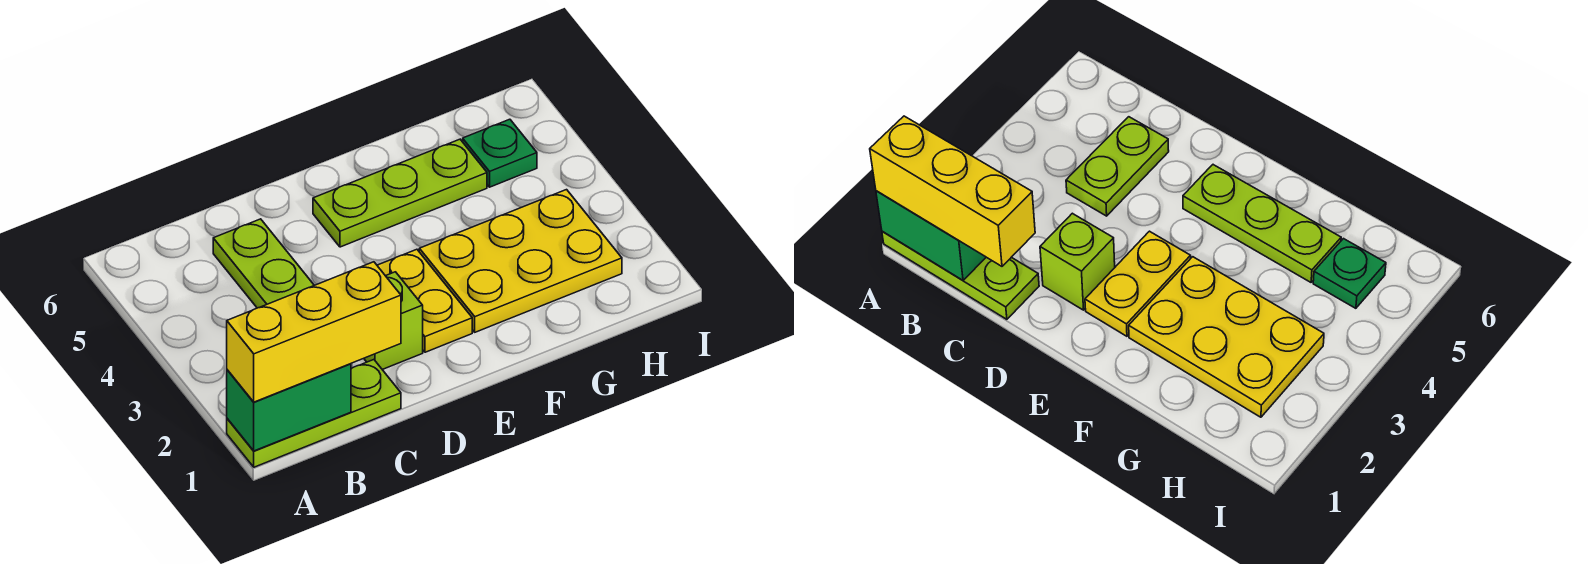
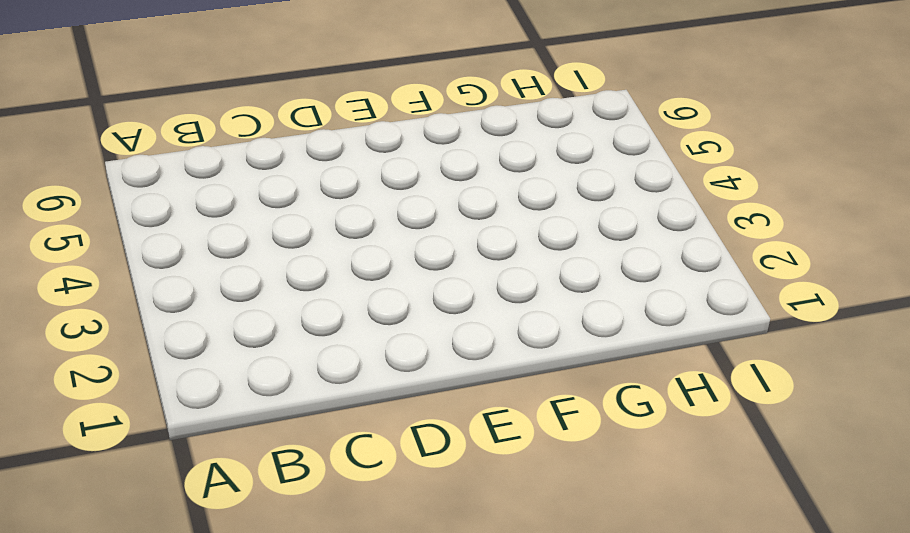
none -> lime 1x3 plate [227,360,401,467]
none -> lime 1x2 plate [213,219,314,308]

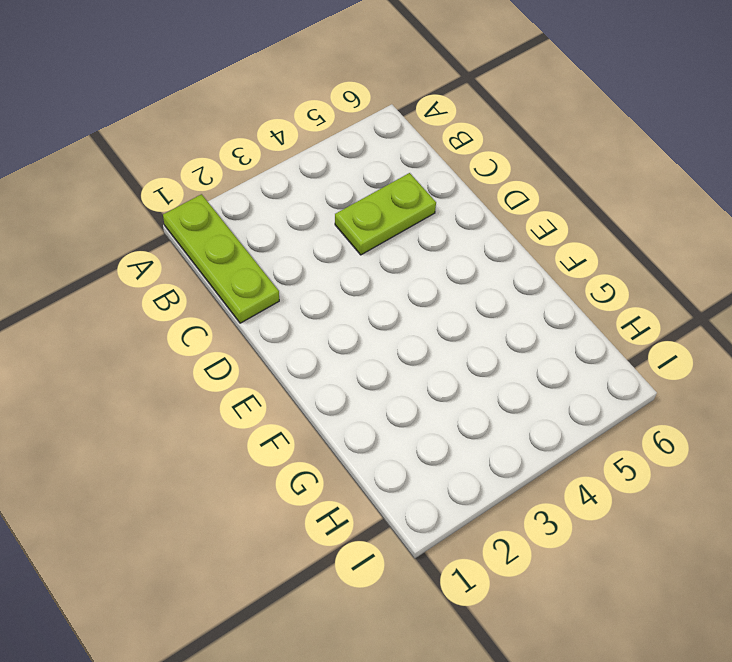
none -> lime 1x1 brick [364,272,423,370]
none -> yellow 1x2 plate [377,249,472,352]

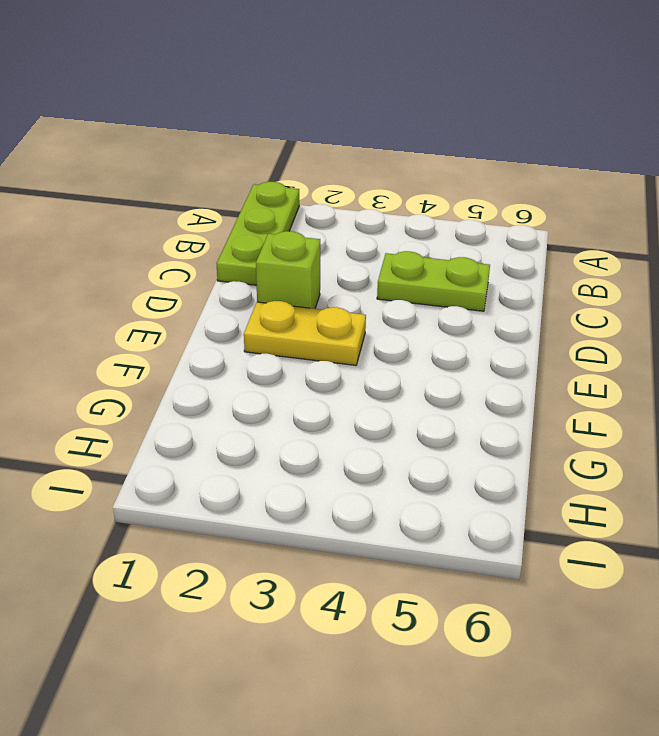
none -> lime 1x3 plate [313,139,487,247]
none -> yellow 2x3 plate [419,190,622,332]

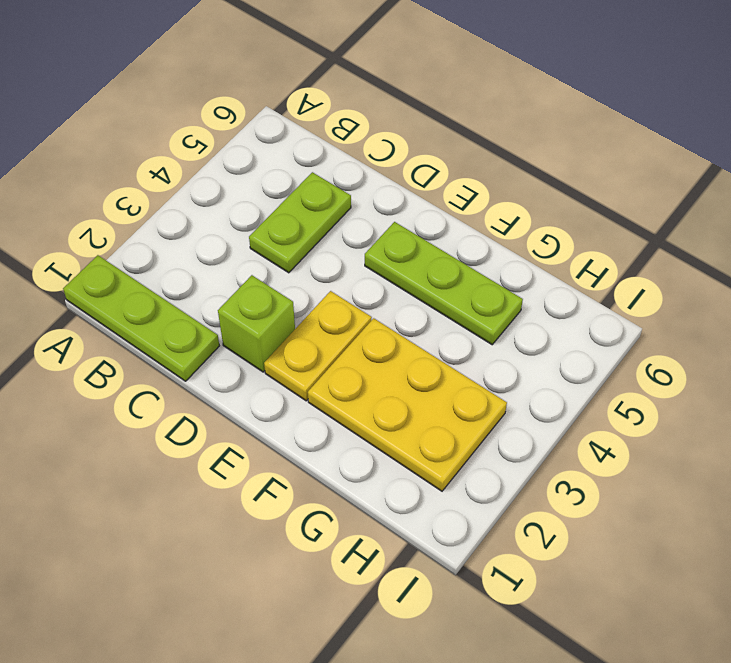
none -> green 1x1 plate [463,119,537,187]
none -> green 1x2 brick [227,364,351,451]

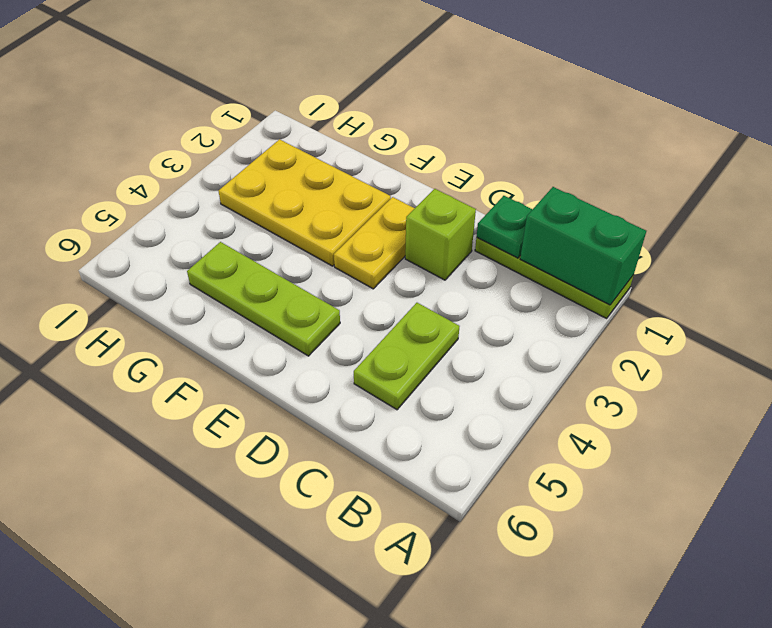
green 1x1 plate [477,196,533,258] -> green 1x1 plate moved to [463,119,537,187]
none -> yellow 1x3 brick [227,262,401,402]

